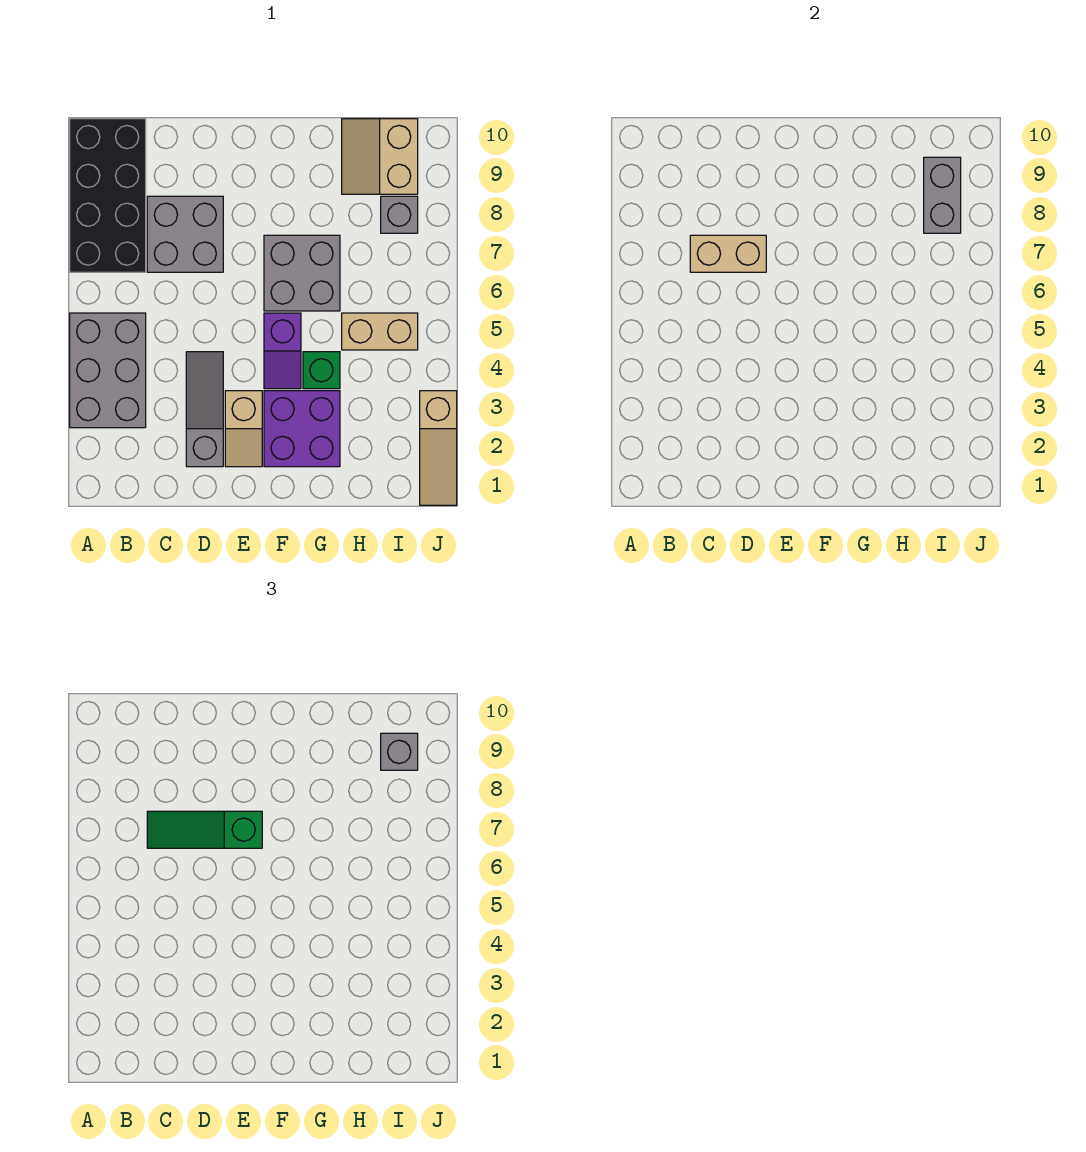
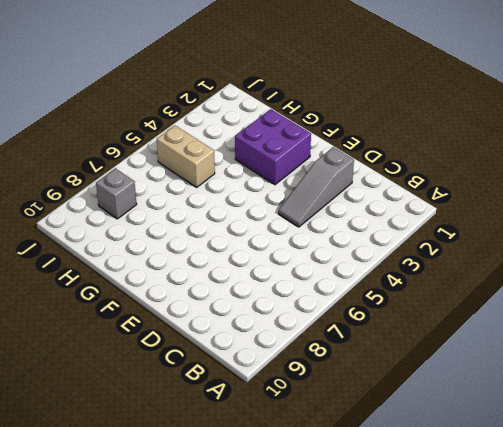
none -> grey 2x3 brick [70,313,146,428]
none -> black 2x4 brick [70,119,146,272]
none -> grey 2x2 brick [147,196,223,272]

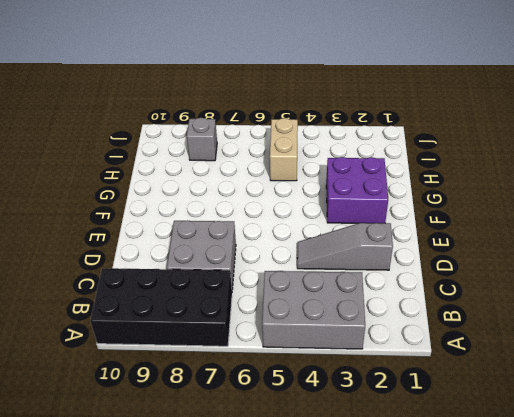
none -> tan 1x2 slope [225,391,262,467]
none -> purple 1x2 slope [264,313,301,389]
none -> grey 2x2 brick [264,235,340,311]

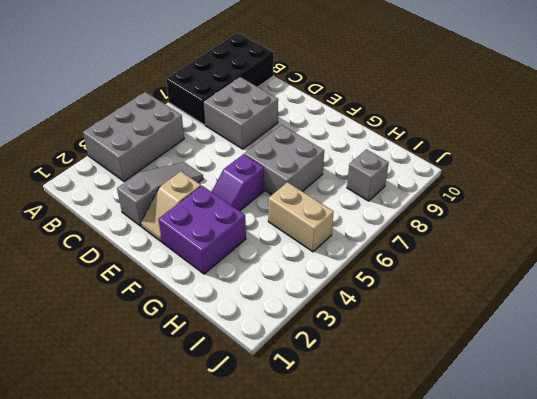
none -> green 1x1 brick [303,352,340,389]
none -> tan 2x2 slope [342,119,418,194]
none -> tan 1x3 slope [420,391,457,505]

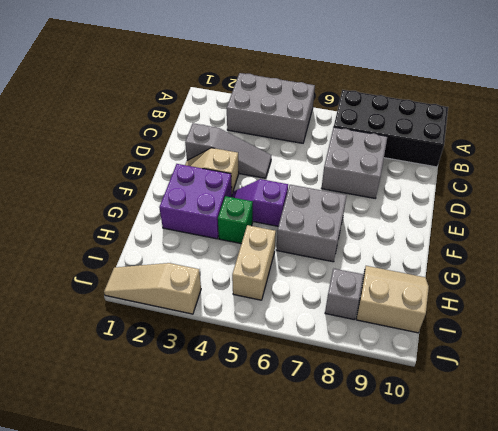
none -> tan 1x2 brick [690,235,766,272]
none -> grey 1x2 brick [924,157,961,233]
none -> green 1x3 slope [147,811,262,848]

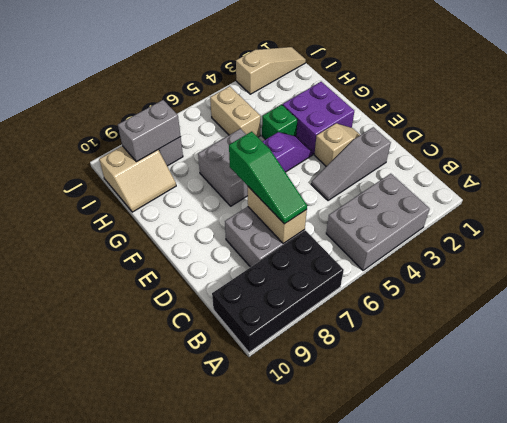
none -> grey 1x1 brick [381,733,418,770]

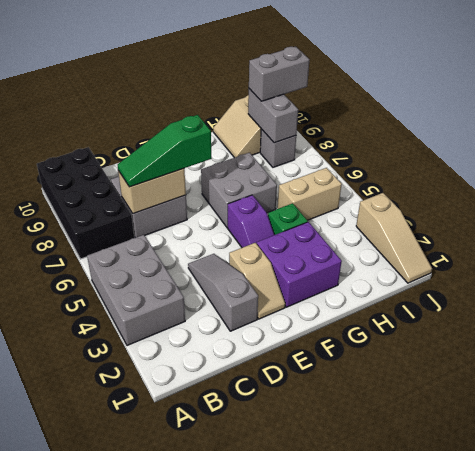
grey 1x2 brick [249,47,310,101] -> grey 1x1 brick [381,733,418,770]

